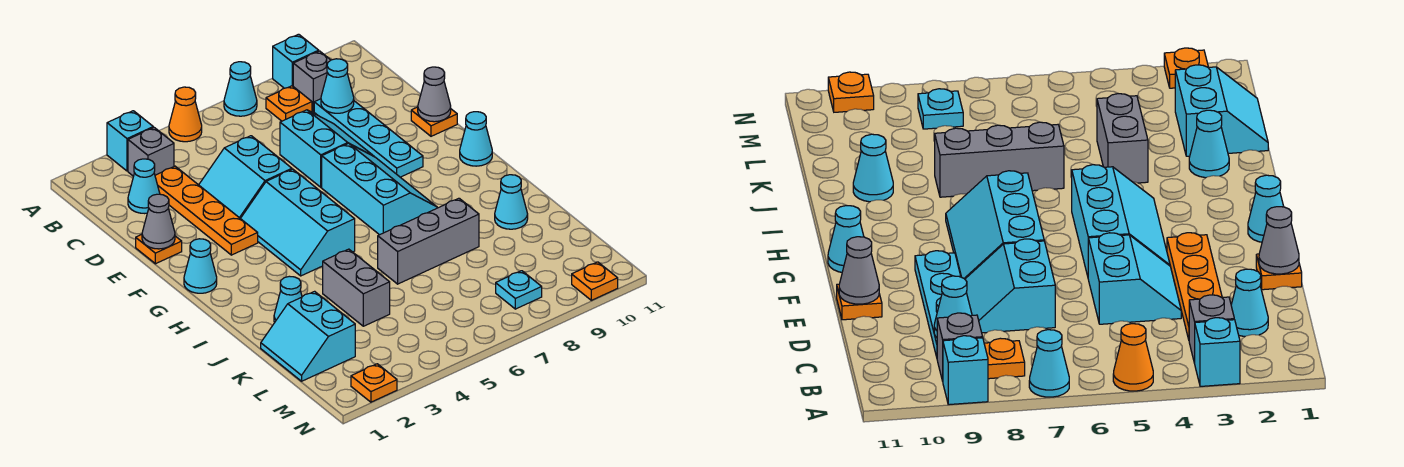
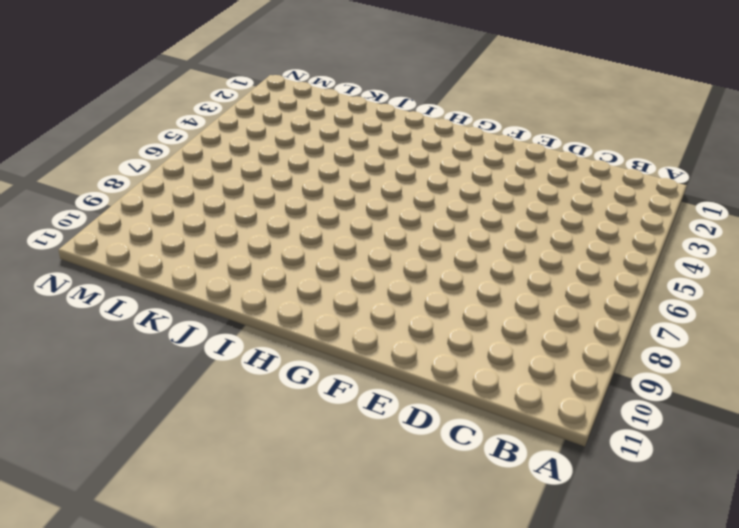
none -> cyan 1x1 brick [107,111,153,171]
none -> orange 1x1 cone [169,87,202,142]
none -> cyan 1x1 cone [224,62,257,116]

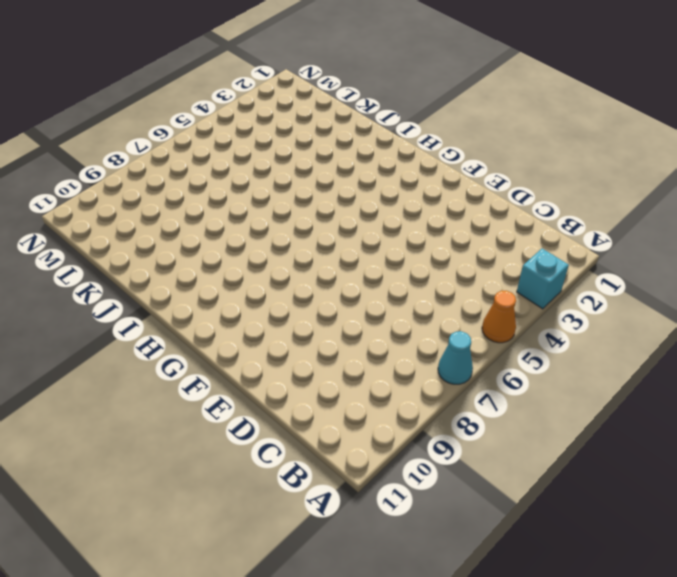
none -> cyan 1x1 brick [273,34,319,88]
none -> grey 1x1 brick [128,128,174,176]
none -> orange 1x1 plate [266,86,312,121]

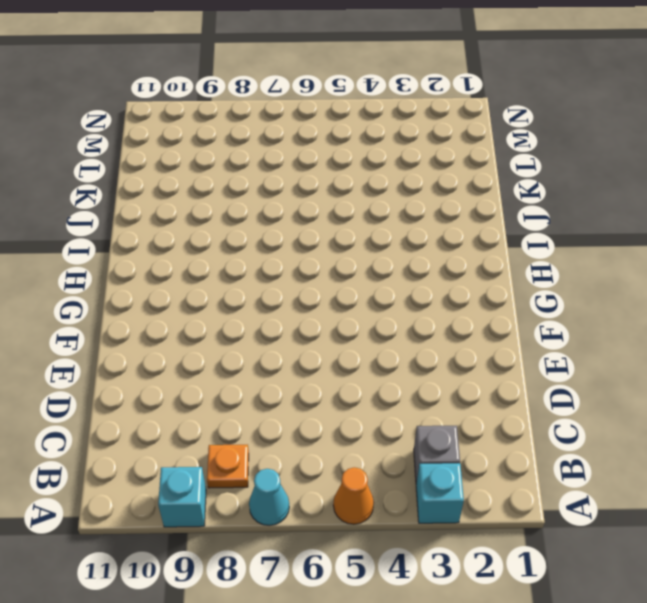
none -> grey 1x1 brick [293,51,330,111]
none -> cyan 1x1 cone [128,159,160,214]
none -> orange 1x4 plate [155,166,258,255]

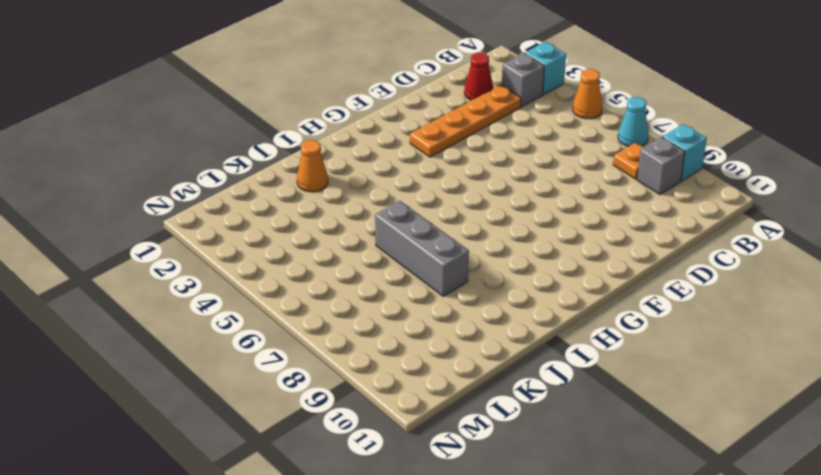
red 1x1 cone [464,53,493,100] -> cyan 1x1 cone [128,159,160,214]
orange 1x1 cone [297,140,328,192] -> cyan 1x1 cone [274,276,302,322]
none -> cyan 1x4 plate [314,99,423,177]
none -> cyan 2x2 slope [199,136,292,218]
none -> cyan 2x2 slope [280,110,373,187]

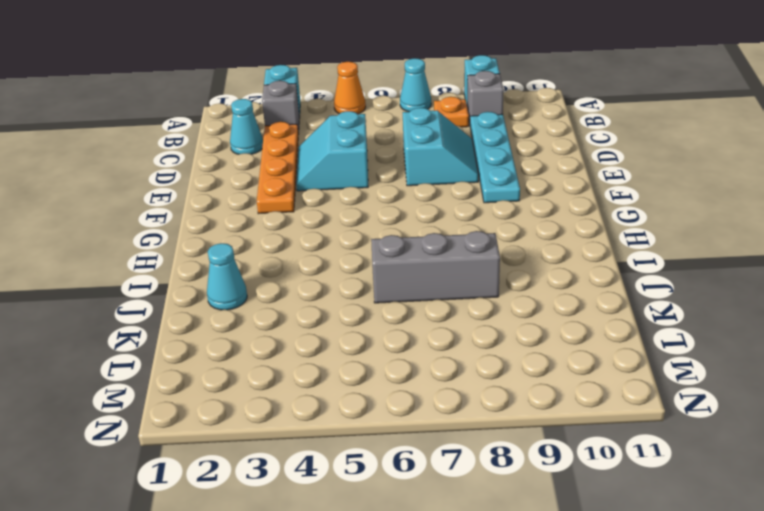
none -> orange 1x1 plate [136,235,182,264]
none -> orange 1x1 plate [411,107,457,136]
none -> cyan 2x3 slope [240,169,355,276]

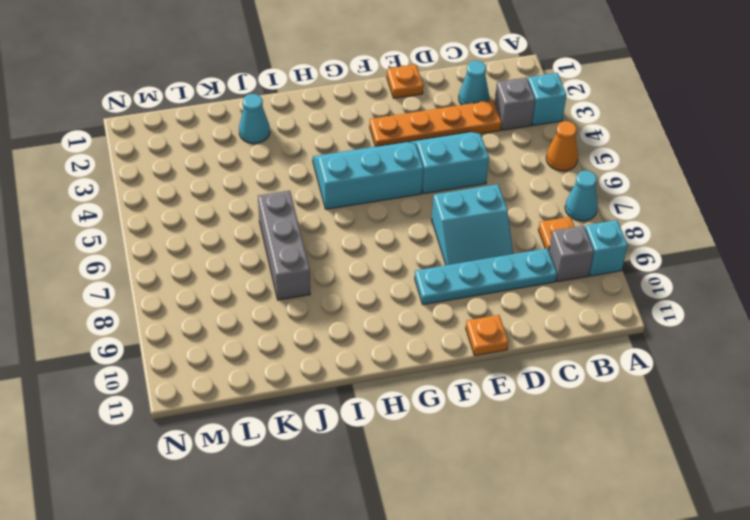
none -> cyan 2x3 slope [322,143,437,235]
none -> cyan 1x1 cone [184,239,217,293]
none -> cyan 1x1 cone [460,112,492,166]

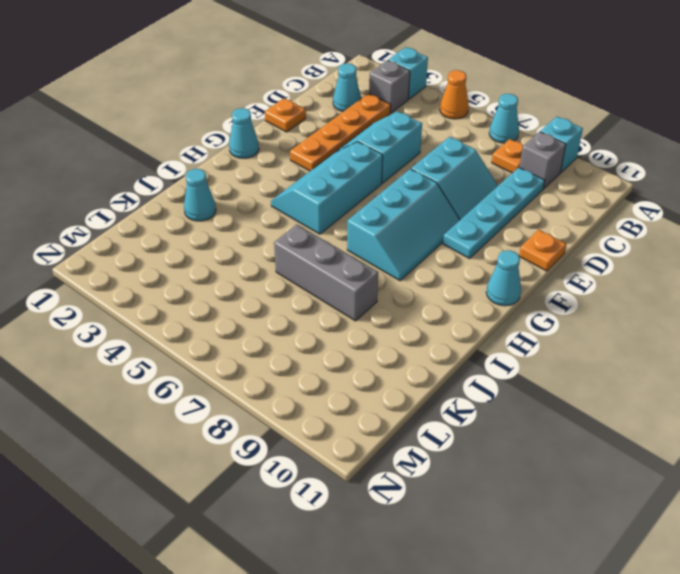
none -> grey 1x2 brick [323,249,390,326]
none -> cyan 1x1 cone [495,175,528,229]
none -> cyan 2x2 slope [261,291,355,381]

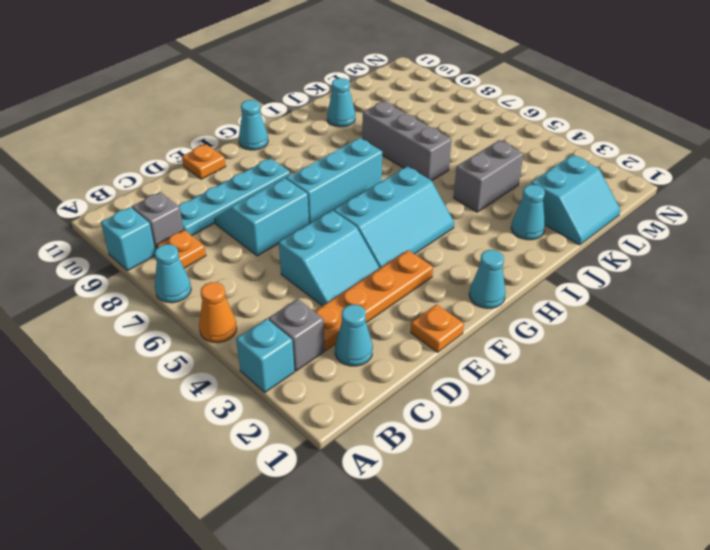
none -> cyan 1x1 plate [496,271,542,309]
none -> orange 1x1 plate [351,364,397,402]
none -> orange 1x1 plate [572,262,618,300]

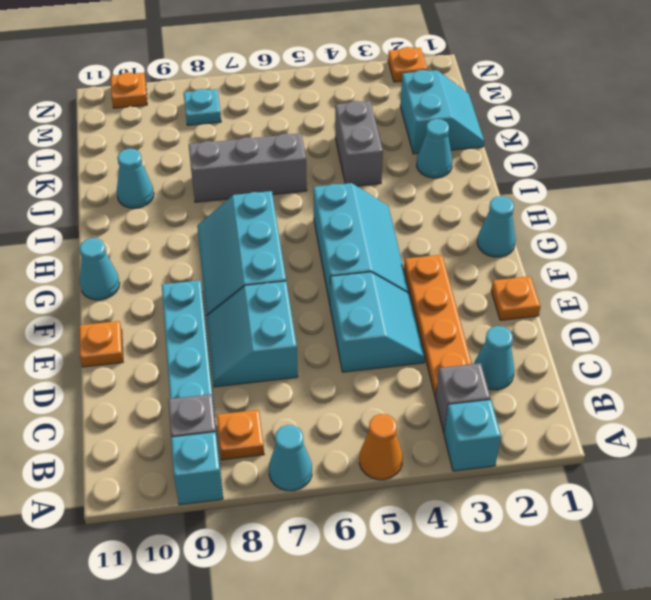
none -> cyan 1x1 cone [321,59,354,113]
none -> grey 1x1 cone [142,194,175,249]
none -> grey 1x1 cone [418,67,451,122]

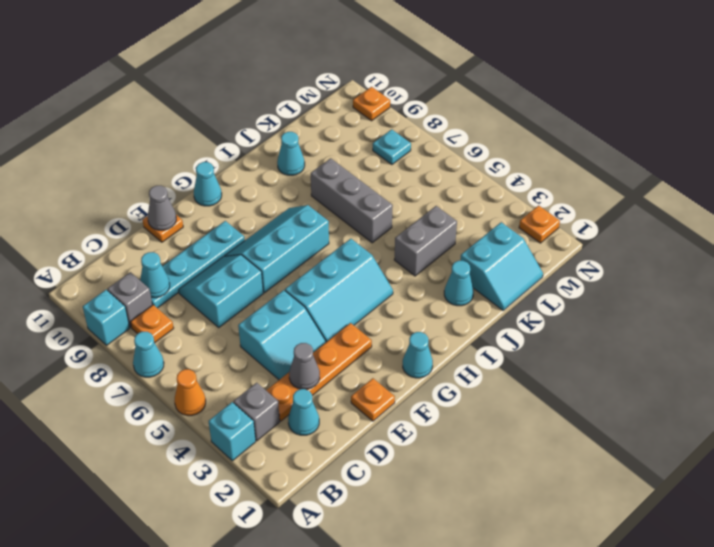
grey 1x1 cone [289,343,320,389] -> grey 1x1 cone moved to [142,194,175,249]

